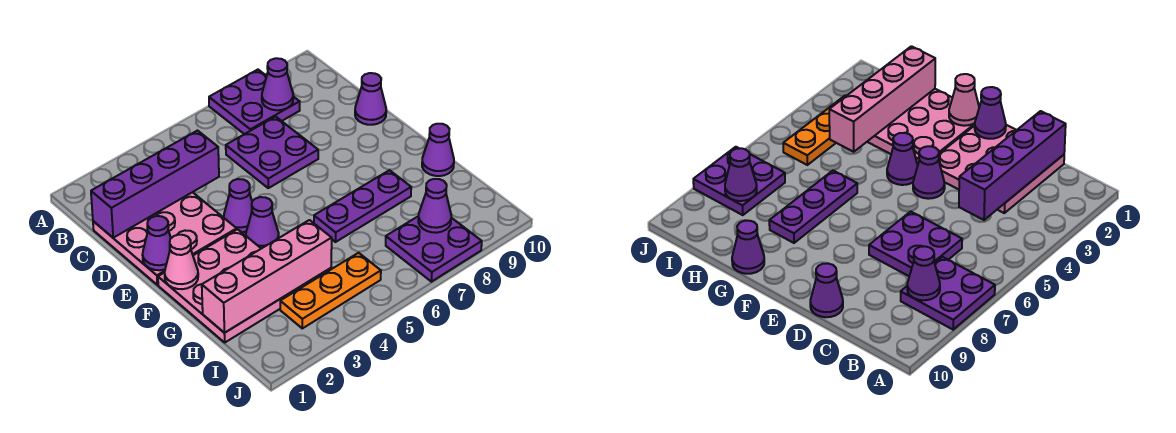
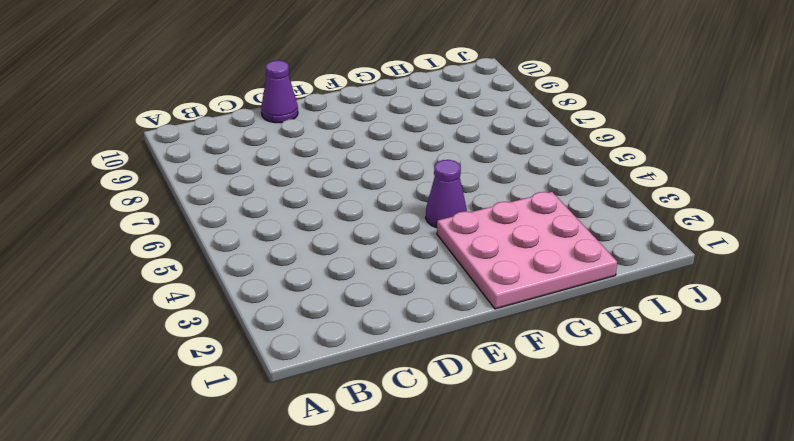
none -> purple 2x2 plate [209,70,300,134]
none -> pink 3x3 plate [93,192,237,285]
none -> purple 2x2 plate [226,117,318,188]

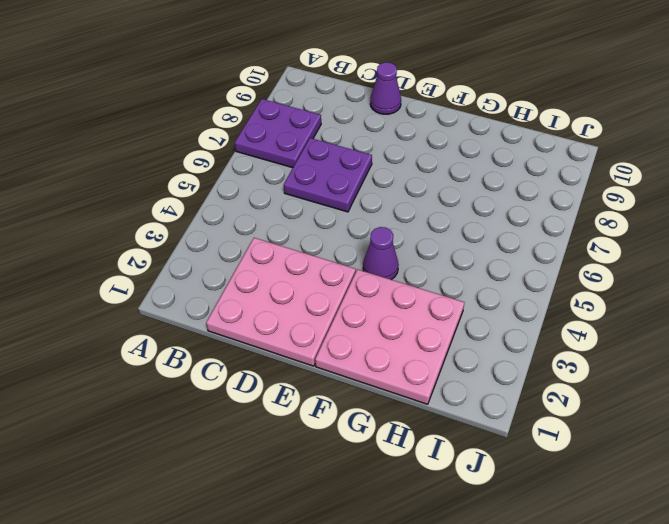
none -> purple 1x1 cone [224,179,252,232]
none -> purple 1x3 plate [314,170,411,242]
none -> purple 1x1 cone [422,124,454,176]

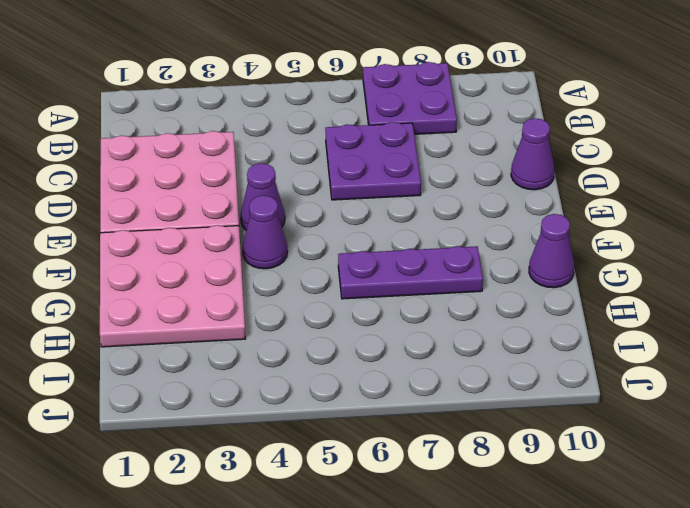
none -> orange 1x3 plate [280,253,381,328]
none -> purple 2x2 plate [386,216,482,282]
none -> purple 1x1 cone [262,58,293,110]

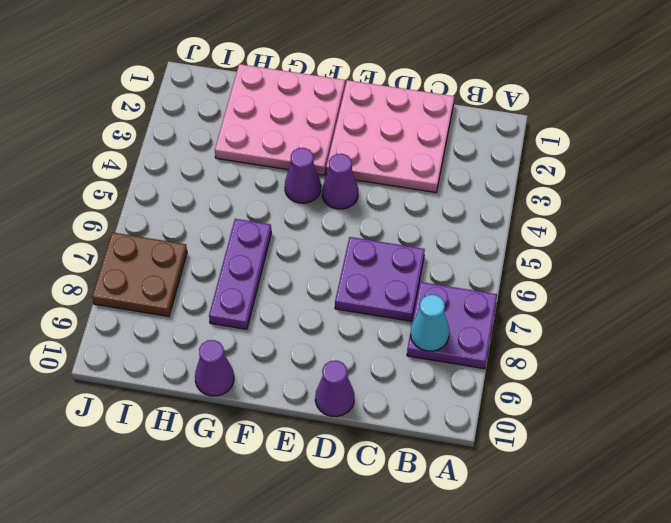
cyan 1x1 cone [411,295,449,351] -> purple 1x1 cone [262,58,293,110]
brown 2x2 plate [92,232,187,317] -> purple 2x2 plate [386,216,482,282]
none -> orange 1x3 plate [280,253,381,328]
none -> purple 1x4 brick [91,131,219,238]
none -> purple 1x1 cone [142,216,171,270]

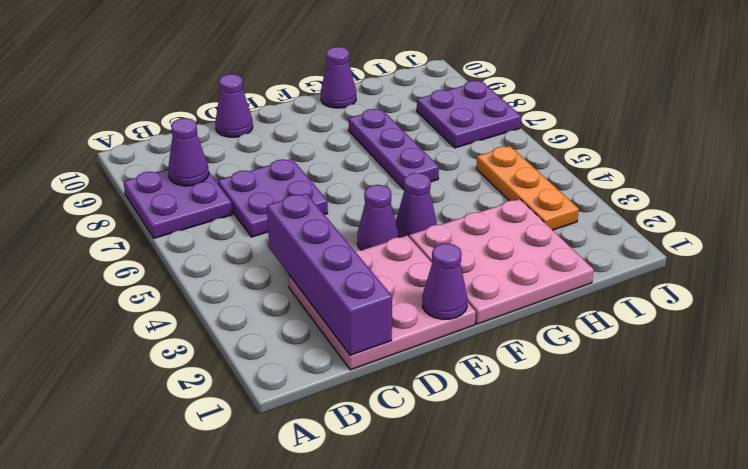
none -> pink 1x1 cone [165,235,198,289]
none -> pink 1x4 brick [202,220,332,333]
none -> purple 1x1 cone [418,179,451,233]

